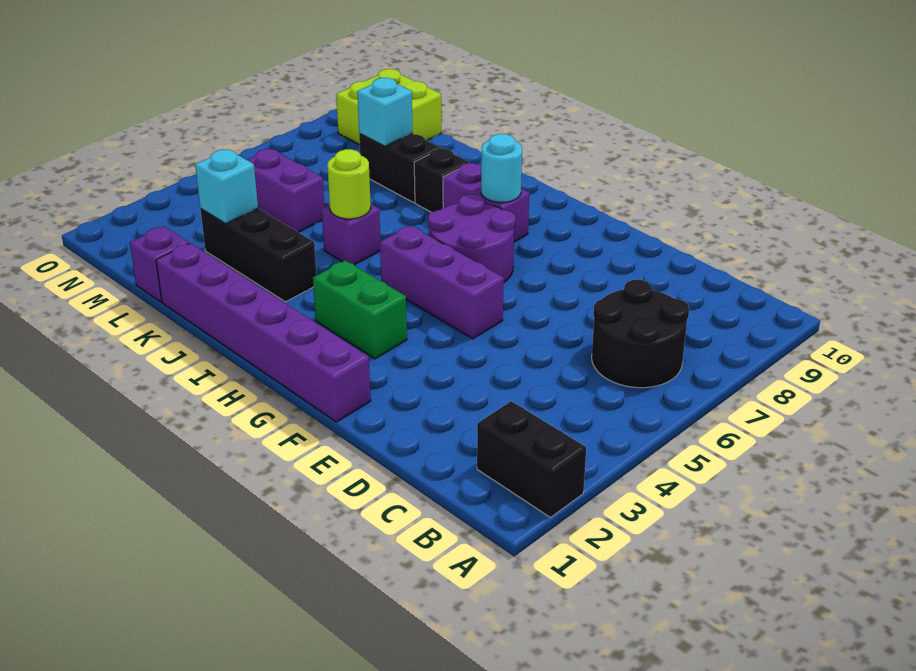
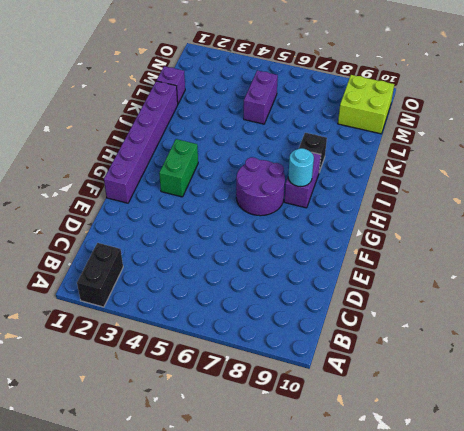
none -> black 2x2 round brick [592,280,689,388]
none -> purple 1x3 brick [380,226,504,339]
none -> black 1x3 brick [200,208,317,302]

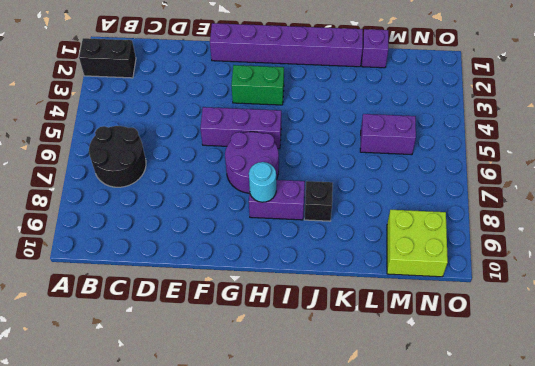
none -> black 1x3 brick [200,208,317,302]
none -> purple 1x1 brick [322,204,380,265]
none -> black 1x2 brick [359,133,441,202]

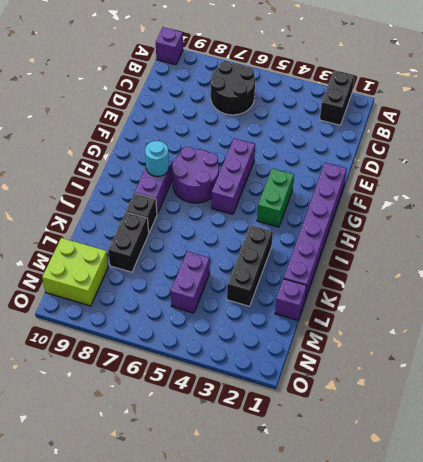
purple 1x1 brick [156,27,183,65] -> purple 1x1 brick moved to [322,204,380,265]
none -> lime 1x1 round brick [327,149,371,219]
none -> cyan 1x1 brick [195,150,258,224]
none -> cyan 1x1 brick [357,78,413,146]

